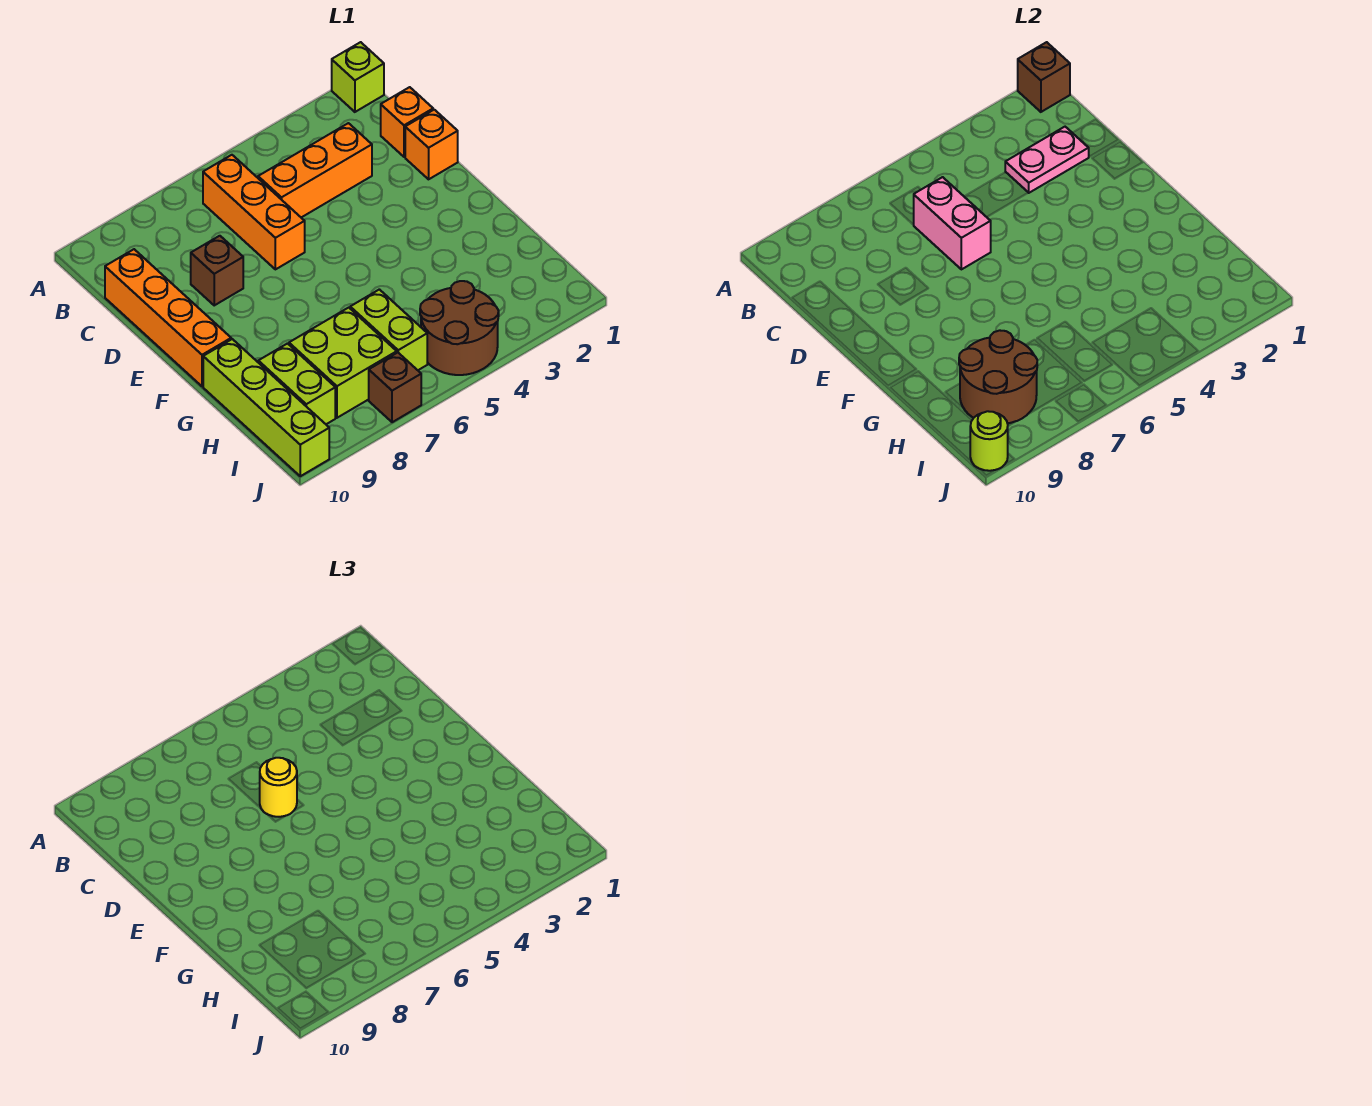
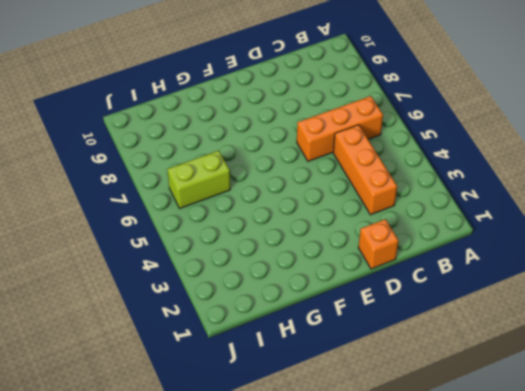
none -> lime 1x1 brick [332,42,384,112]
none -> orange 1x1 brick [381,87,433,157]
none -> orange 1x4 brick [105,249,231,386]

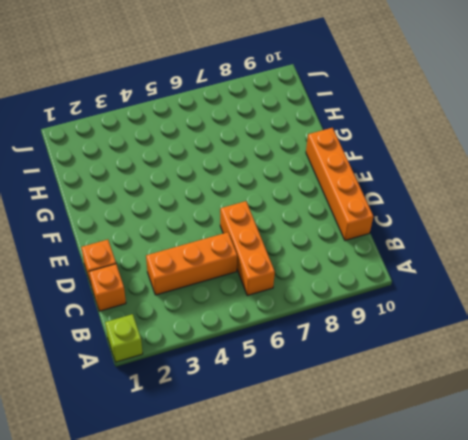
none -> brown 1x1 brick [191,236,243,305]
none -> lime 1x4 brick [203,339,329,476]
none -> lime 1x2 brick [350,289,427,370]

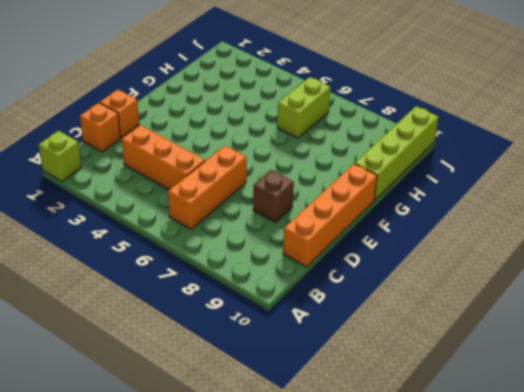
none -> lime 2x2 brick [289,308,397,418]
none -> lime 1x2 brick [258,344,335,424]
none -> brown 2x2 round brick [420,281,499,375]

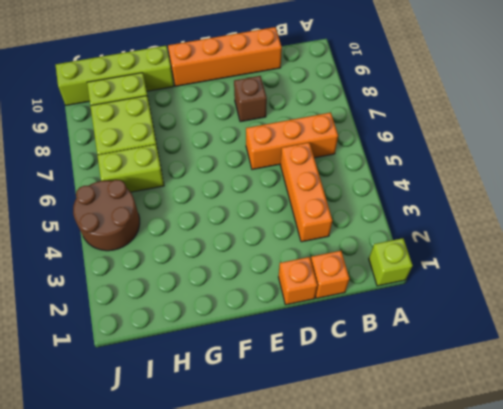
none -> brown 1x1 brick [369,353,421,422]
none -> brown 1x1 brick [1018,42,1070,112]
none -> pink 1x2 plate [1005,127,1089,193]

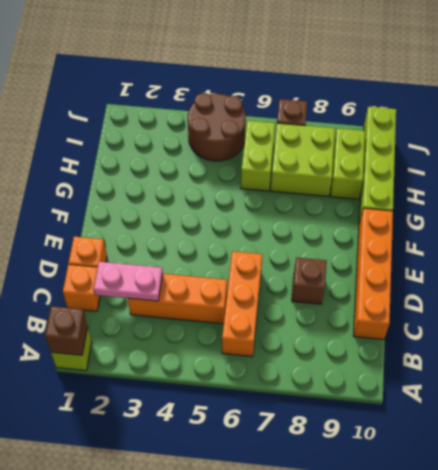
none -> pink 1x2 brick [914,177,991,269]
none -> brown 2x2 round brick [959,330,1037,423]
none -> lime 1x1 round brick [970,411,1008,471]

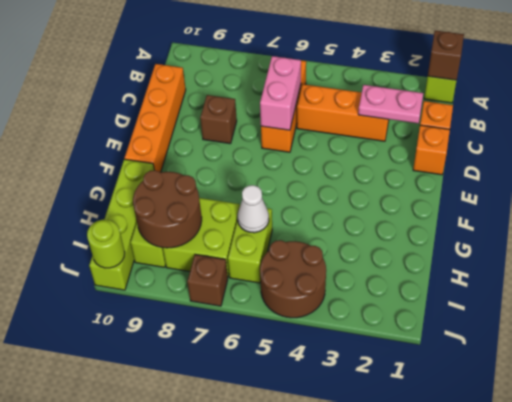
white 1x1 cone [238,185,269,233] -> none
none -> yellow 1x1 round brick [260,758,297,817]

